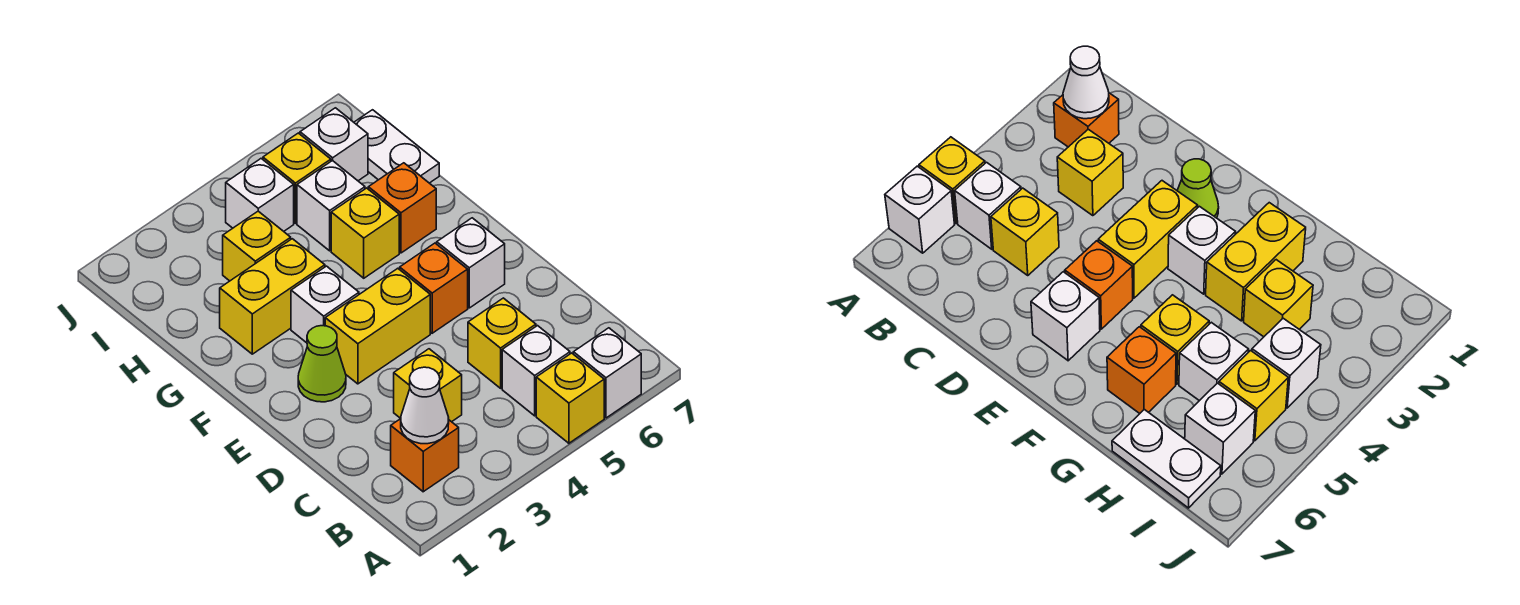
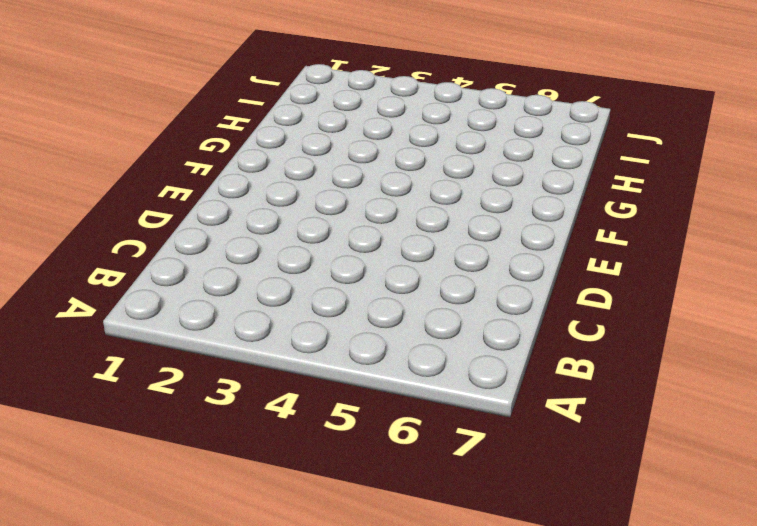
none -> yellow 1x1 brick [536,353,604,443]
none -> white 1x1 brick [573,328,641,418]
none -> orange 1x1 brick [391,419,459,492]

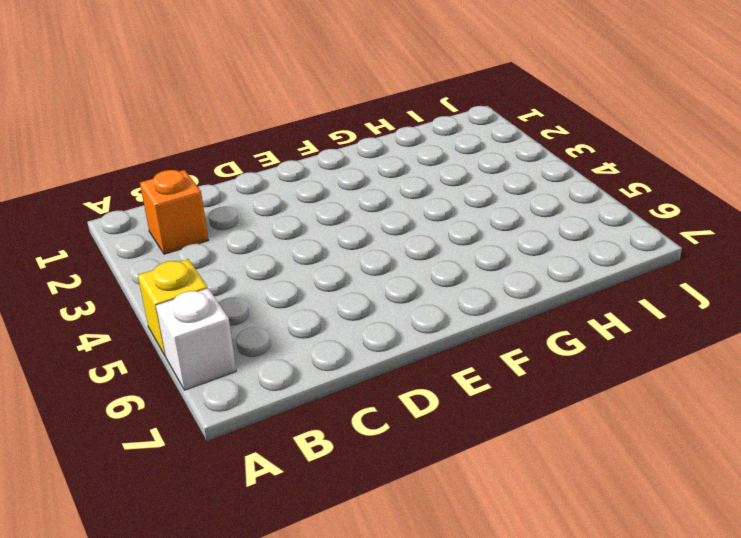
none -> white 1x1 brick [502,326,570,416]
none -> yellow 1x1 brick [394,349,462,422]
none -> yellow 1x1 brick [468,298,536,388]

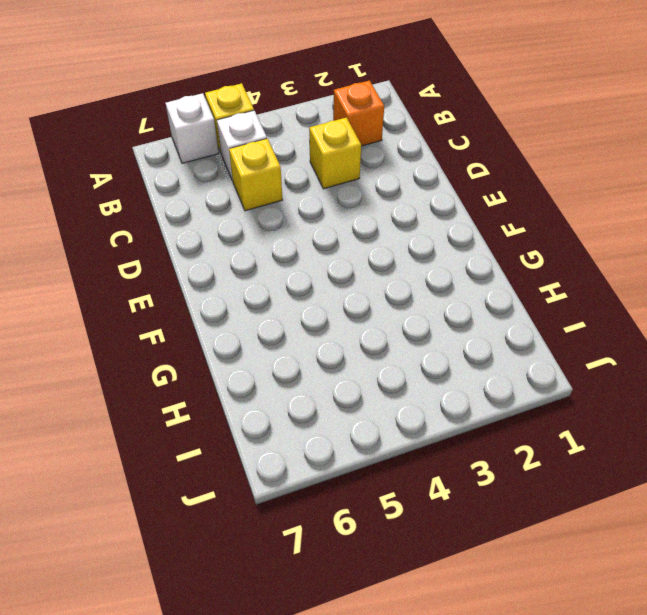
none -> lime 1x1 cone [298,326,346,402]
none -> yellow 1x2 brick [325,268,430,384]
none -> orange 1x1 brick [400,243,468,333]

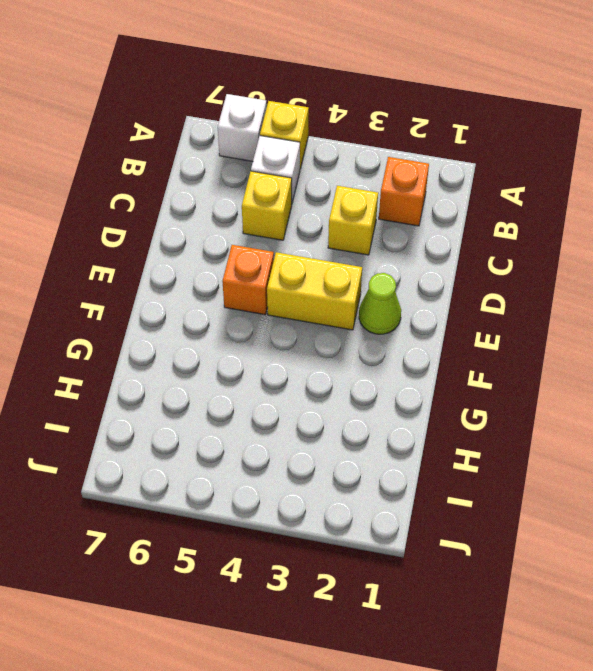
none -> white 1x1 brick [437,218,505,308]
none -> white 1x1 brick [291,266,359,343]
none -> yellow 1x2 brick [220,239,325,354]

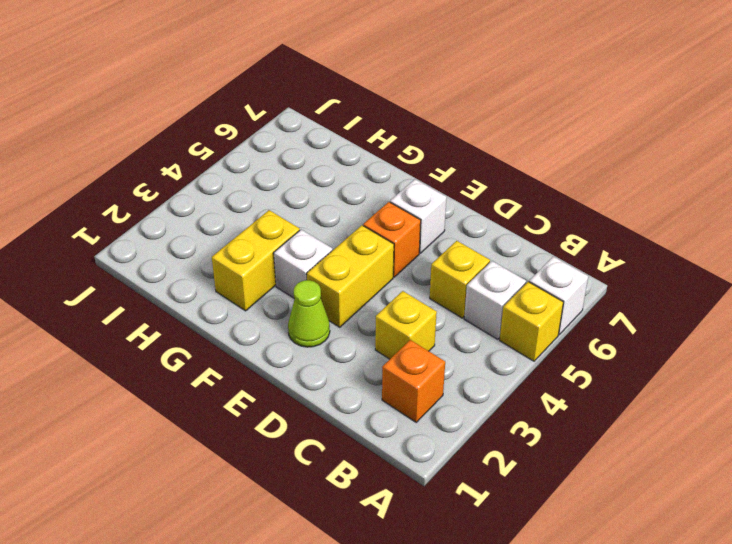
none -> yellow 1x1 brick [331,188,399,278]
none -> orange 1x1 brick [368,163,436,253]
none -> yellow 1x1 brick [223,211,291,281]

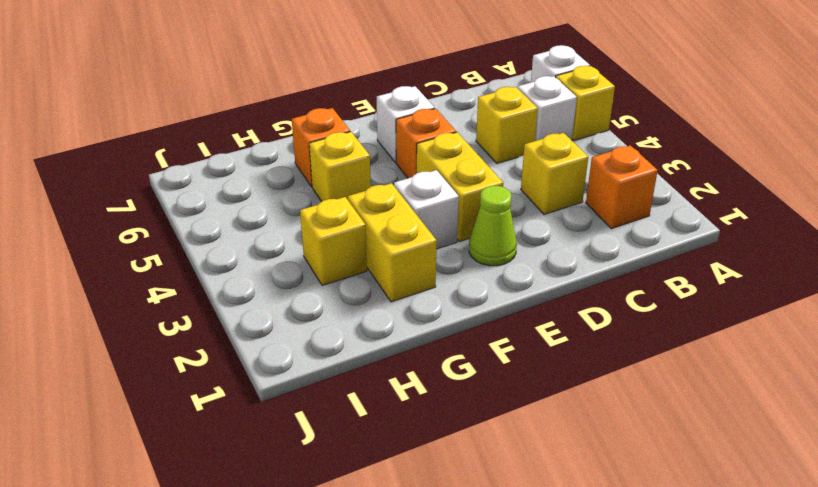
none -> white 1x1 brick [297,160,365,251]
none -> white 1x2 plate [354,110,439,183]
none -> white 1x1 brick [226,159,294,231]

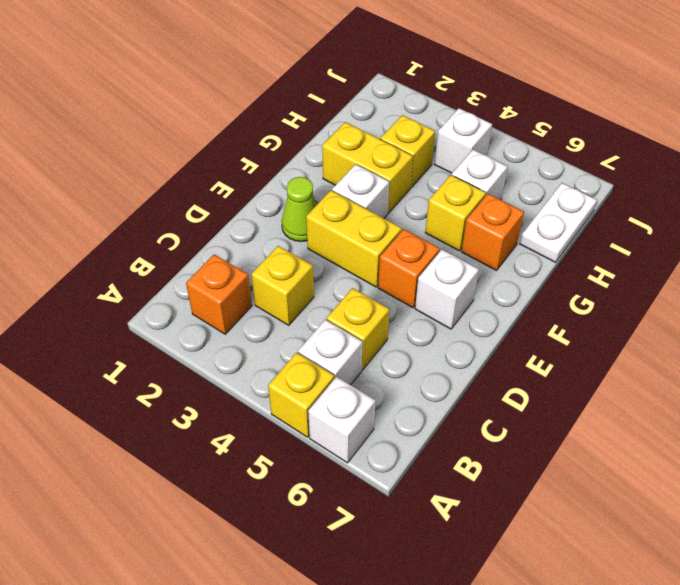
none -> yellow 1x1 brick [263,133,331,223]
none -> white 1x1 brick [300,108,368,181]
none -> white 1x1 cone [401,367,449,444]

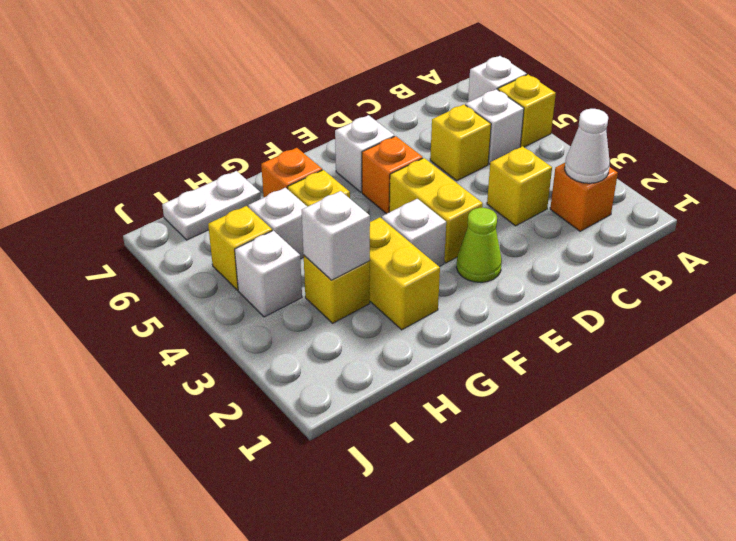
white 1x1 brick [302,191,370,280] -> white 1x1 brick moved to [300,108,368,181]

